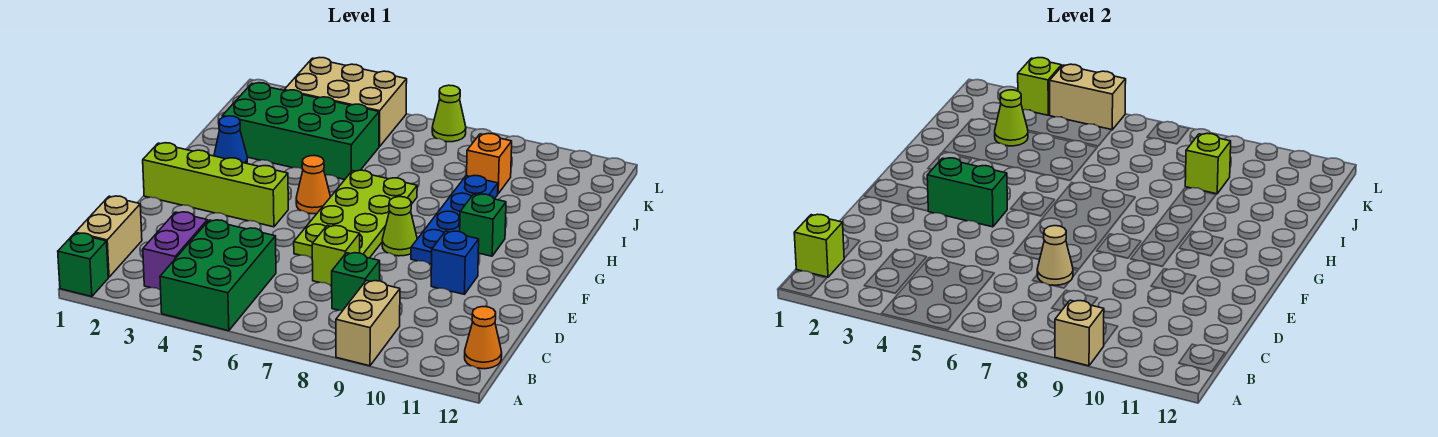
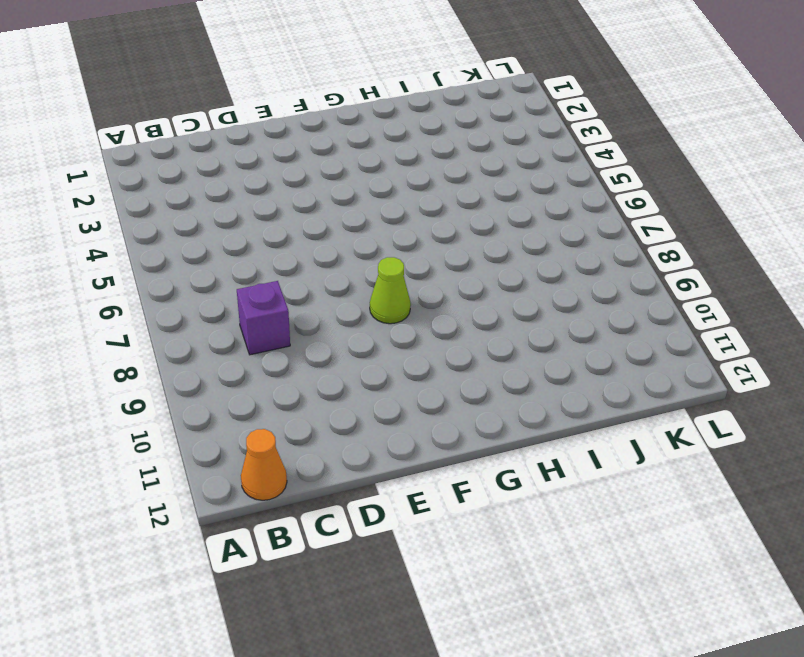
purple 1x1 brick [237,281,290,355] -> green 1x1 brick [332,253,380,311]
none -> green 1x1 brick [58,233,108,297]
none -> green 2x3 brick [160,220,276,331]
none -> tan 1x2 brick [336,280,400,366]

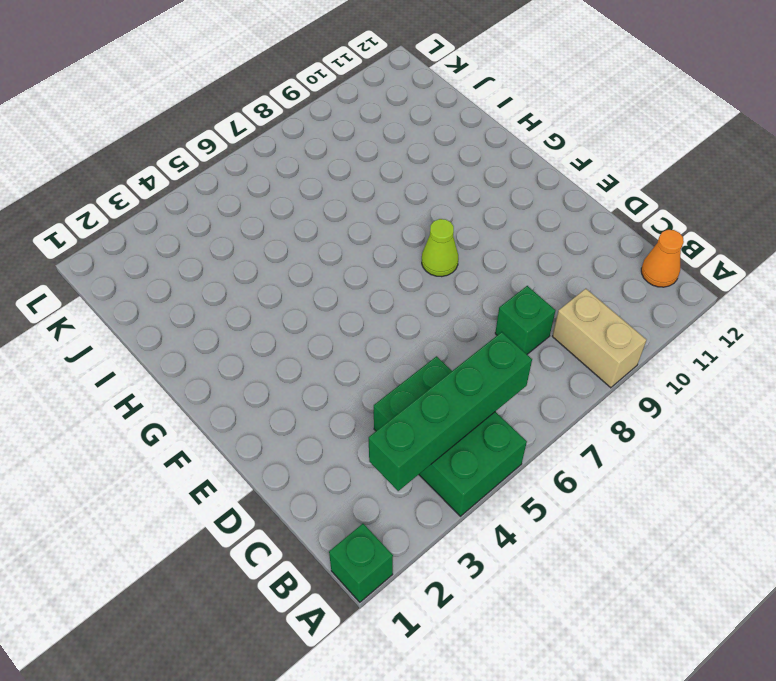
green 1x4 brick [369,332,532,491] -> none
none -> tan 1x2 brick [75,196,142,277]
none -> purple 1x2 brick [143,212,207,290]
none -> lime 1x1 brick [312,226,360,285]

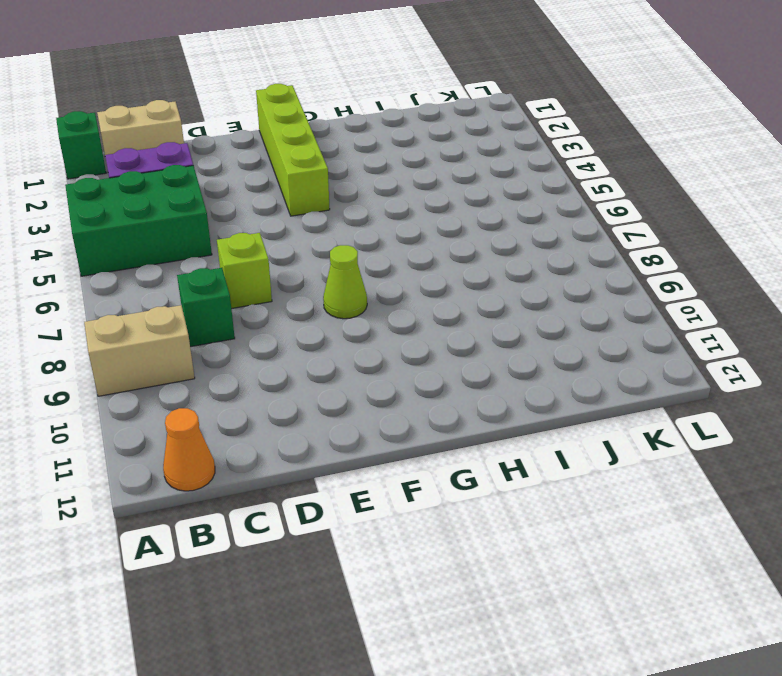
none -> lime 2x4 plate [294,170,417,258]
none -> blue 1x1 brick [431,231,479,294]
none -> blue 1x4 plate [411,176,498,264]

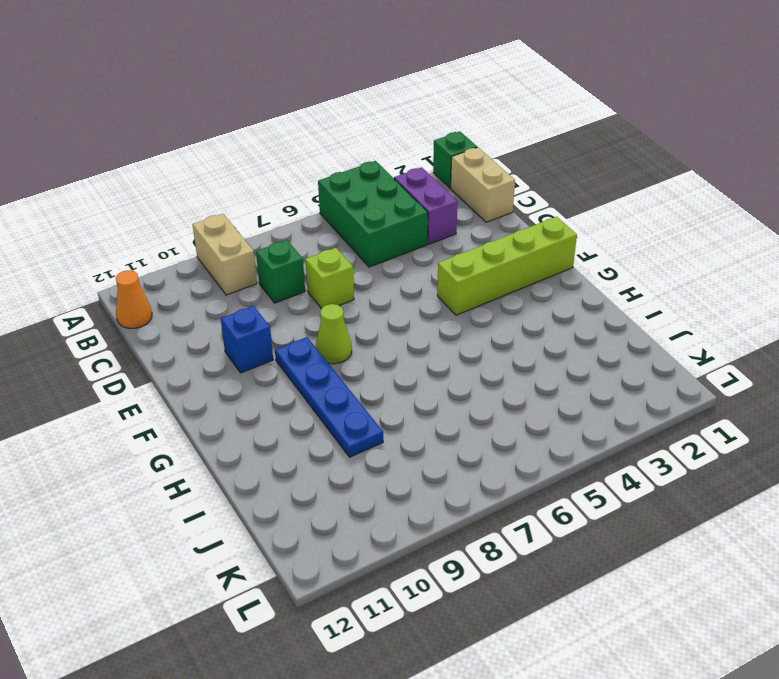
none -> lime 2x4 plate [294,170,417,258]
none -> orange 1x1 cone [296,156,330,214]
none -> green 1x1 brick [460,194,506,256]

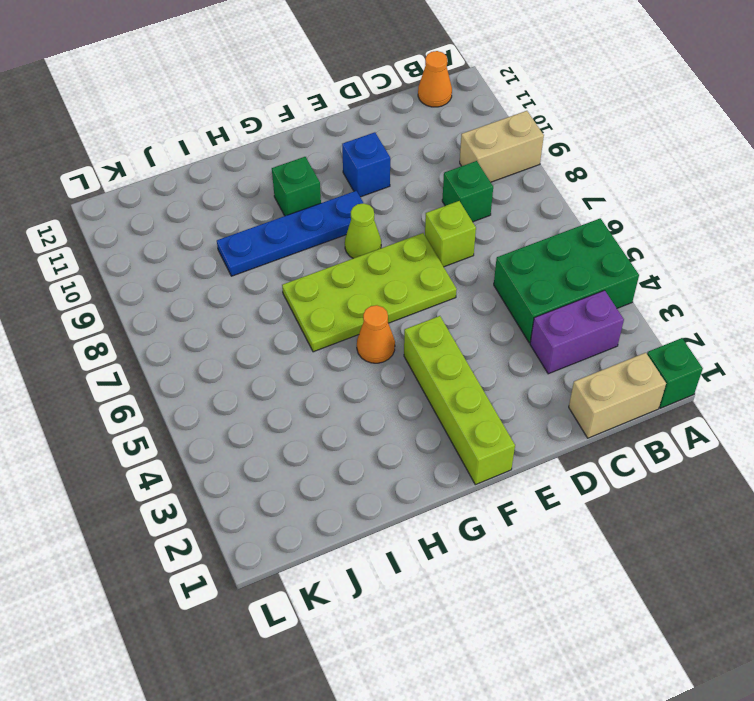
none -> blue 1x1 cone [214,116,247,164]
none -> green 2x4 brick [222,83,379,180]
none -> orange 1x1 brick [467,133,512,194]

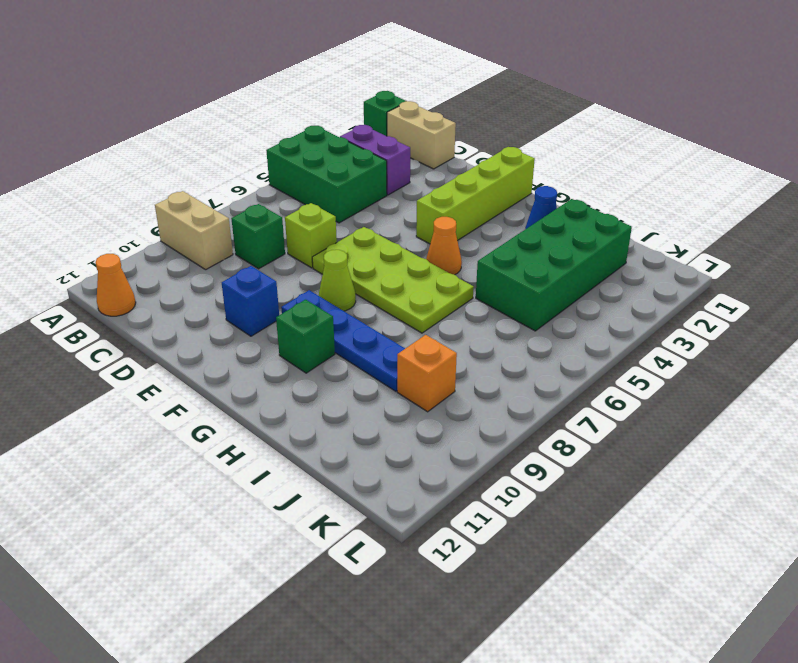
none -> tan 2x3 brick [284,58,407,147]
none -> lime 1x1 cone [432,85,466,142]
none -> tan 1x1 brick [1055,300,1104,366]

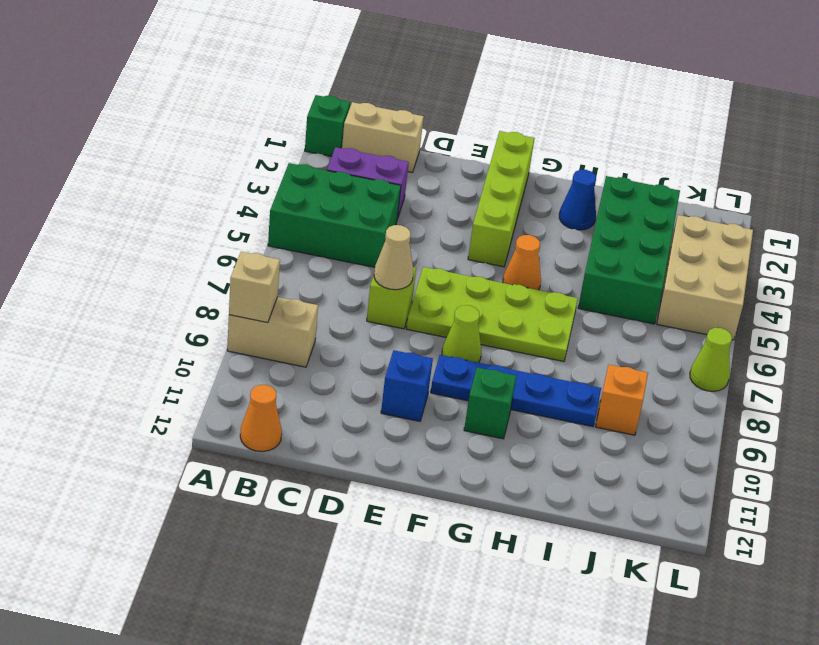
none -> green 1x1 brick [332,253,380,311]
none -> lime 1x1 brick [794,214,844,277]
none -> green 1x2 brick [927,158,1007,227]

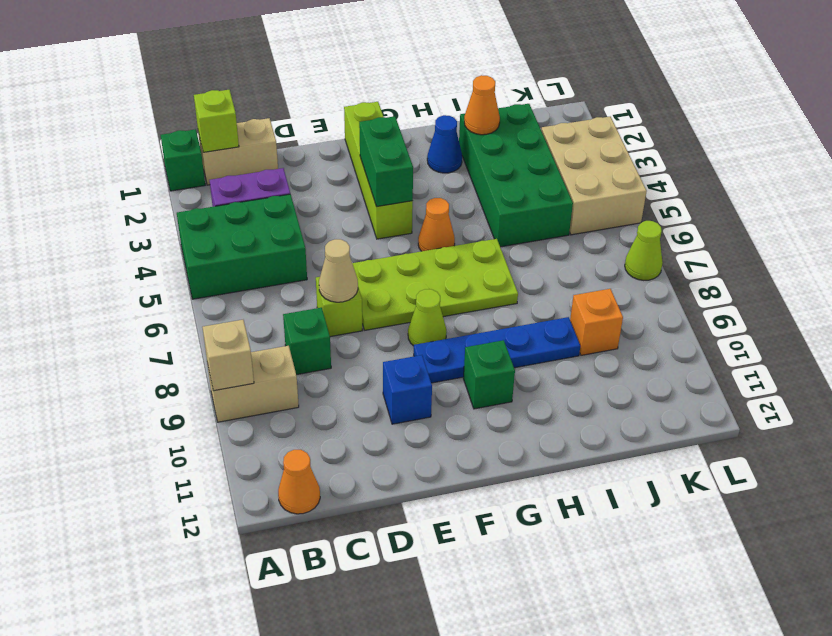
orange 1x1 cone [464,75,500,135] -> none
none -> lime 1x1 cone [995,90,1028,146]
none -> lime 1x1 brick [1185,133,1231,194]
none -> lime 1x1 brick [1018,58,1061,115]

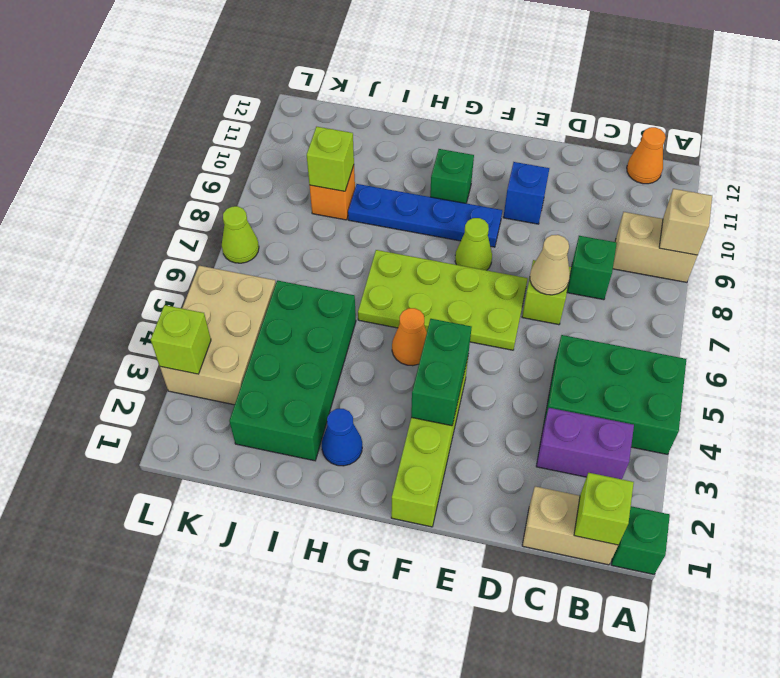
none -> lime 1x1 cone [995,90,1028,146]
none -> tan 1x2 brick [1050,64,1126,130]

